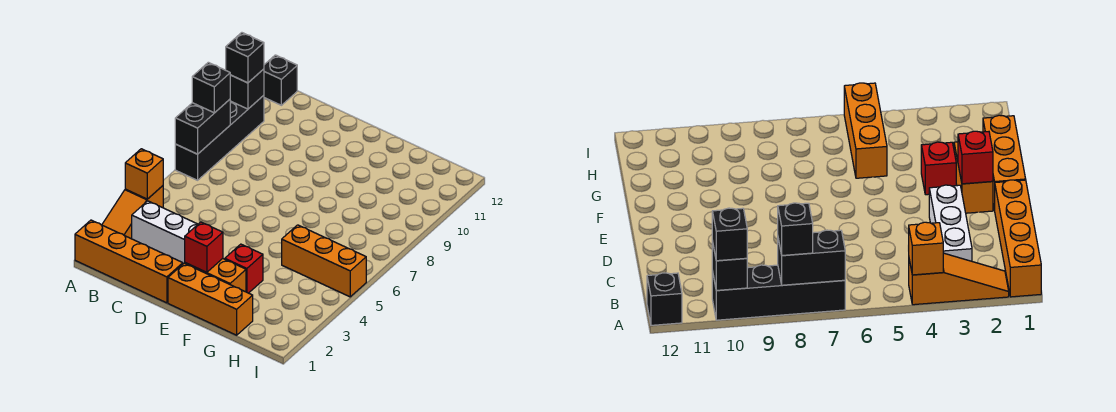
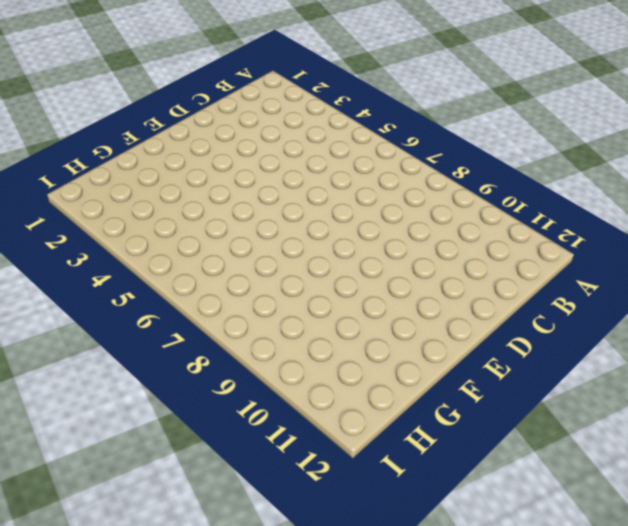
none -> orange 1x4 brick [75,220,183,303]
none -> orange 1x3 slope [102,186,163,239]
none -> black 1x4 brick [175,95,264,180]

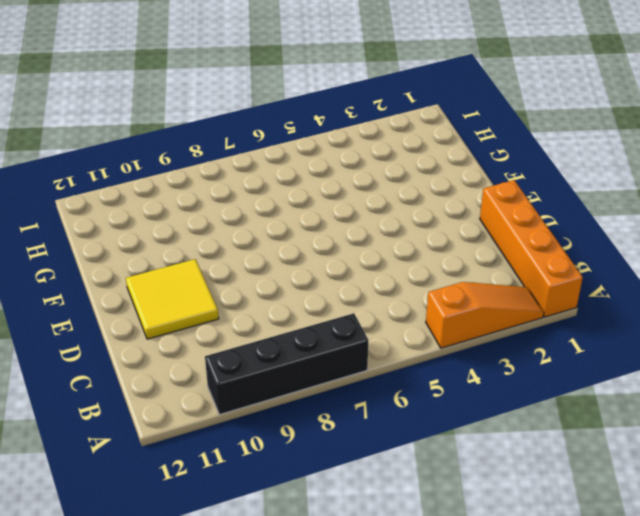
yellow 2x2 tile [126,259,219,339] -> none
none -> black 1x1 brick [264,55,297,105]
none -> white 1x3 brick [132,201,198,264]
none -> orange 1x3 brick [168,263,253,335]

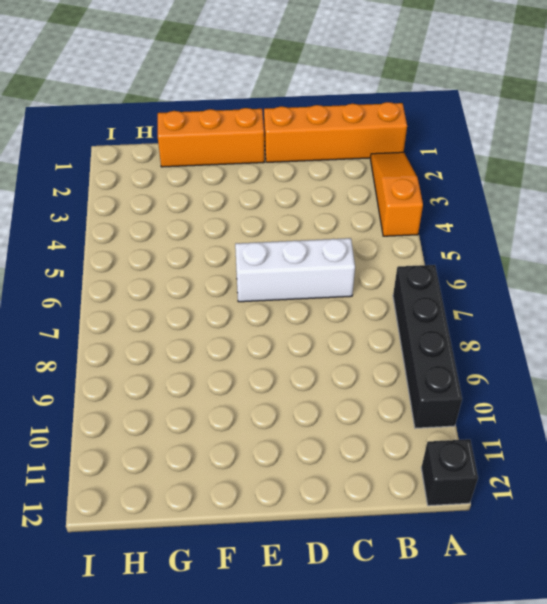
white 1x3 brick [235,238,355,302] -> white 1x3 brick moved to [132,201,198,264]
none -> orange 1x2 brick [185,259,246,292]
none -> red 1x1 brick [225,244,263,293]
none -> orange 1x3 brick [282,225,366,297]

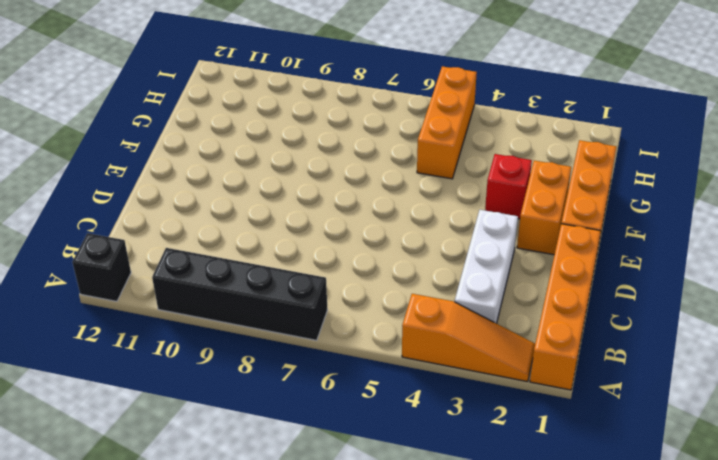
none -> orange 1x1 brick [125,149,163,199]
none -> black 1x2 brick [175,99,230,154]
none -> black 1x1 brick [230,69,264,109]

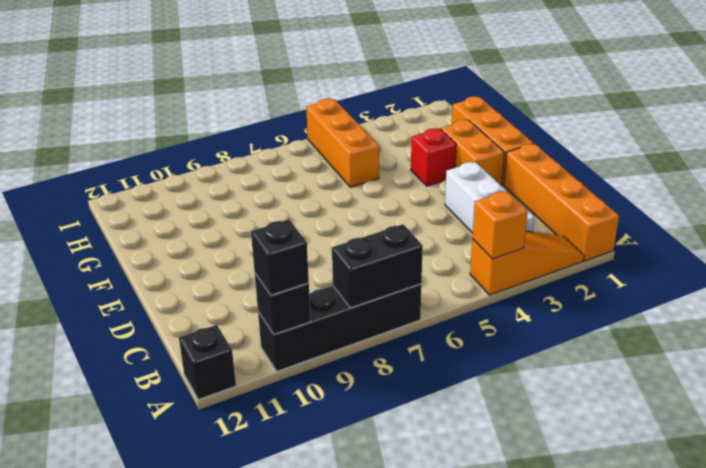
none -> red 1x1 brick [185,222,223,272]
none -> black 1x1 brick [192,62,230,113]

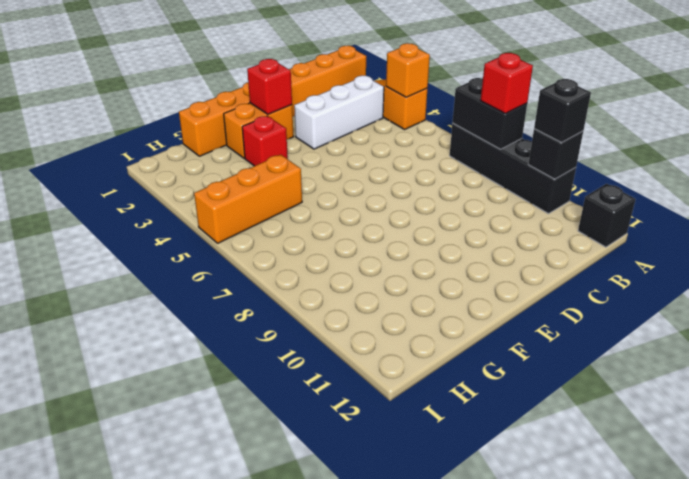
red 1x1 brick [481,53,533,114] -> black 1x1 brick [192,62,230,113]

